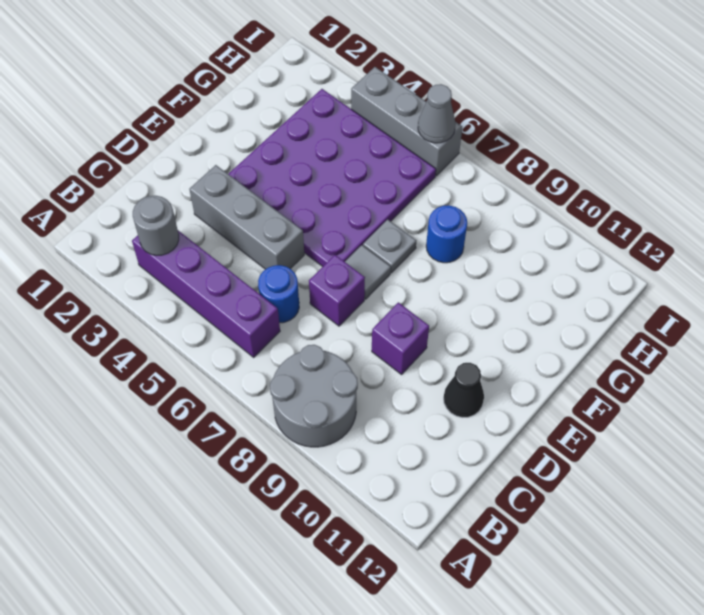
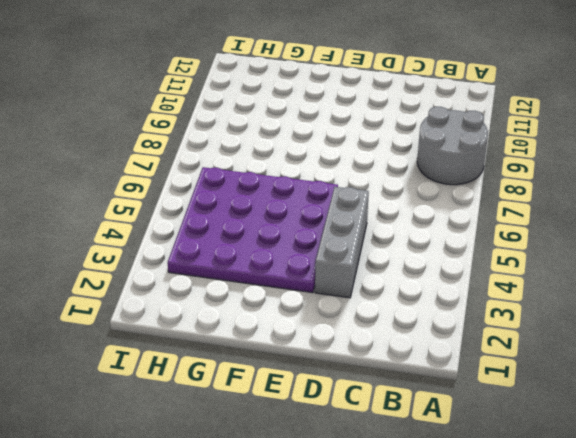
none -> purple 1x4 brick [132,231,280,357]
none -> blue 1x1 round brick [258,265,299,323]
none -> purple 1x1 brick [309,255,365,326]

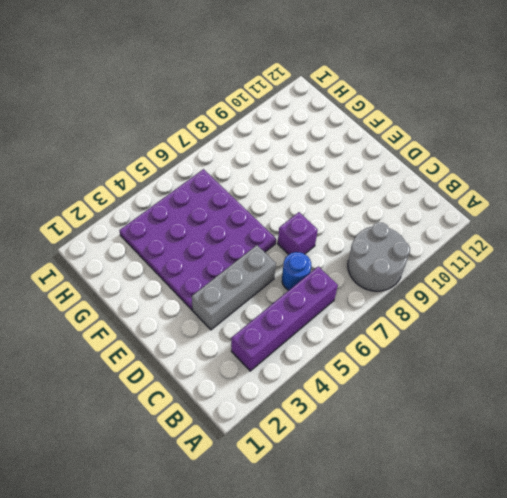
none -> purple 1x1 brick [372,302,429,374]
none -> black 1x1 cone [444,363,484,418]
none -> grey 1x1 tile [345,245,391,299]

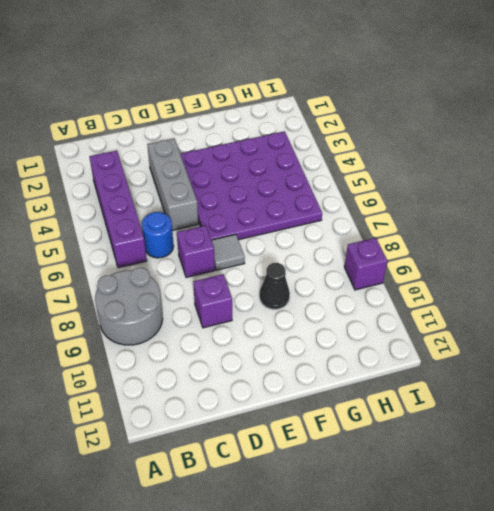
black 1x1 cone [259,263,290,309] -> black 1x1 cone moved to [444,363,484,418]
purple 1x1 brick [344,238,387,290] -> none
none -> grey 1x1 plate [363,219,416,273]
none -> blue 1x1 round brick [426,205,467,263]
none -> grey 1x3 brick [351,67,462,176]

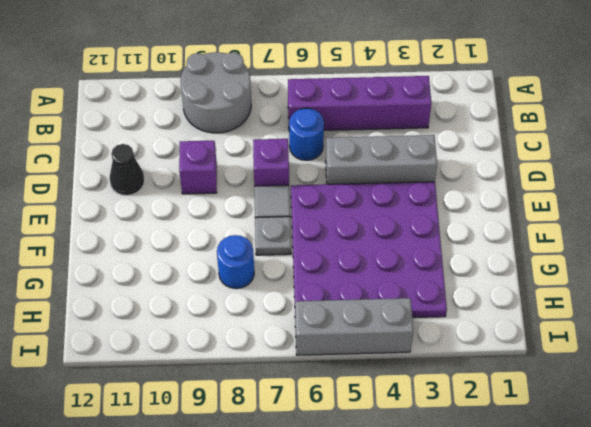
none -> grey 1x1 round brick [133,196,179,255]
none -> grey 1x1 cone [418,84,456,143]

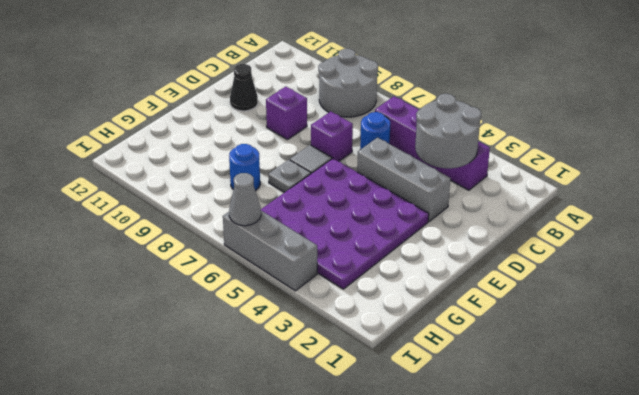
grey 2x2 round brick [415,94,481,168] -> grey 1x1 round brick [133,196,179,255]

